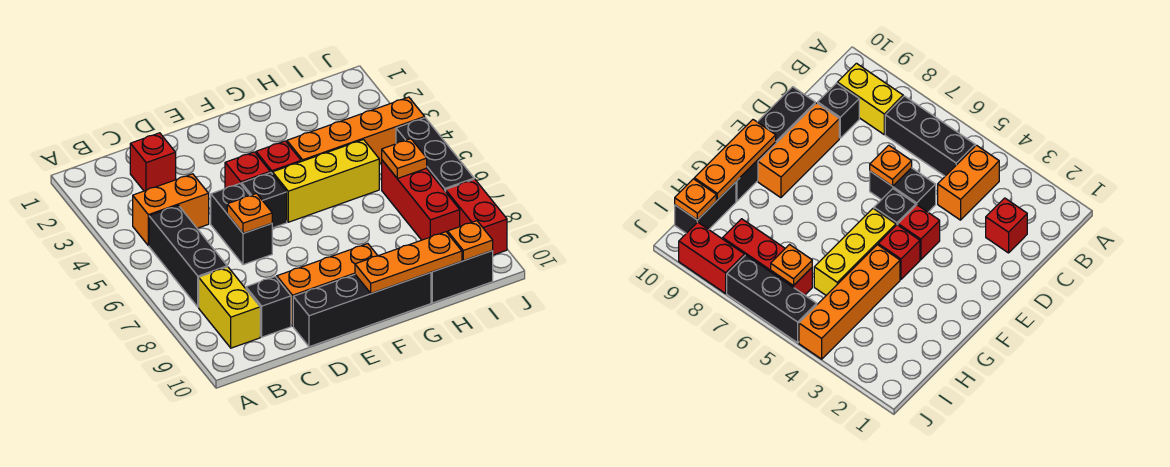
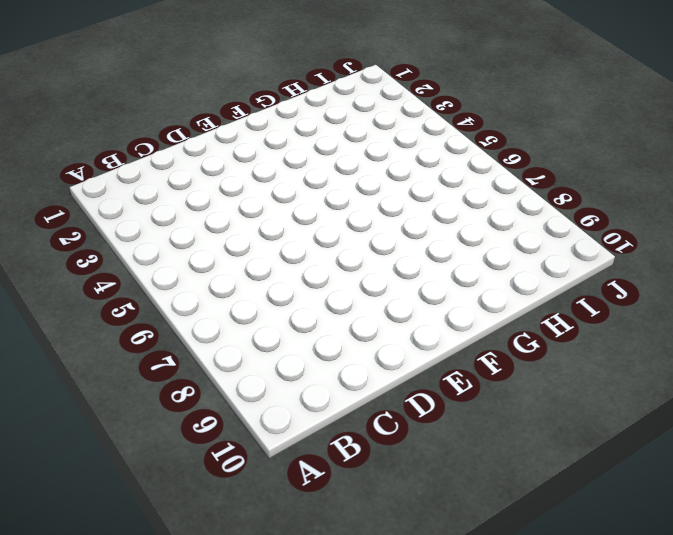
none -> orange 1x2 brick [133,174,209,246]
none -> black 1x3 brick [149,205,227,307]
none -> yellow 1x2 brick [199,267,260,348]

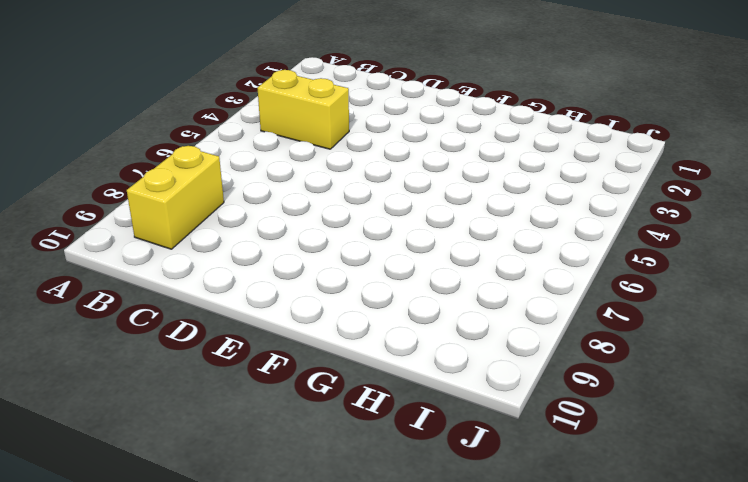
yellow 1x2 brick [258,70,349,149] -> orange 1x2 brick [133,174,209,246]
none -> black 1x3 brick [149,205,227,307]
none -> red 1x1 brick [130,133,176,191]
none -> black 1x1 brick [246,277,291,337]

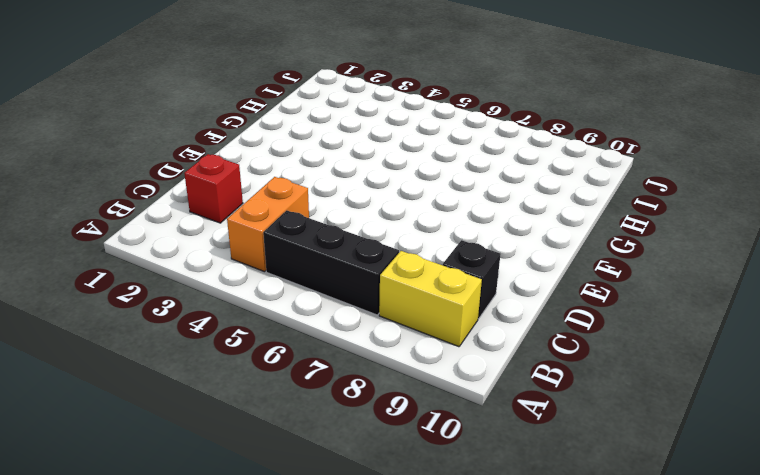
none -> black 1x2 brick [211,184,272,265]
none -> orange 1x3 brick [277,244,378,326]
none -> black 1x4 brick [293,272,431,347]

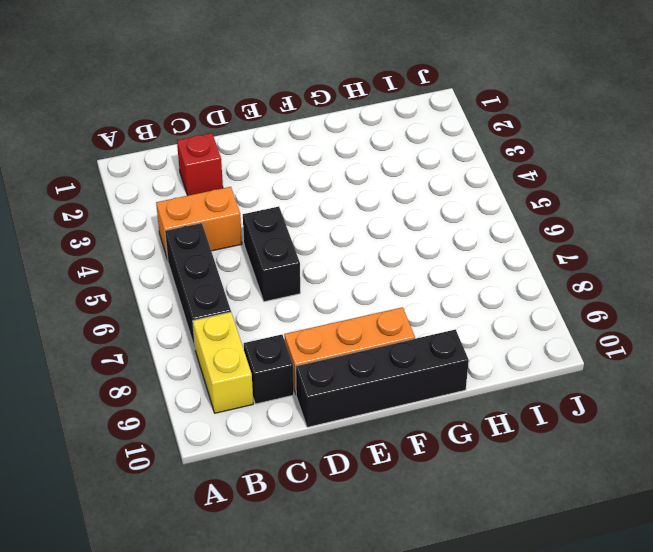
none -> red 1x1 brick [225,152,270,188]
none -> black 1x1 brick [242,172,287,228]
none -> red 1x1 brick [256,141,301,174]

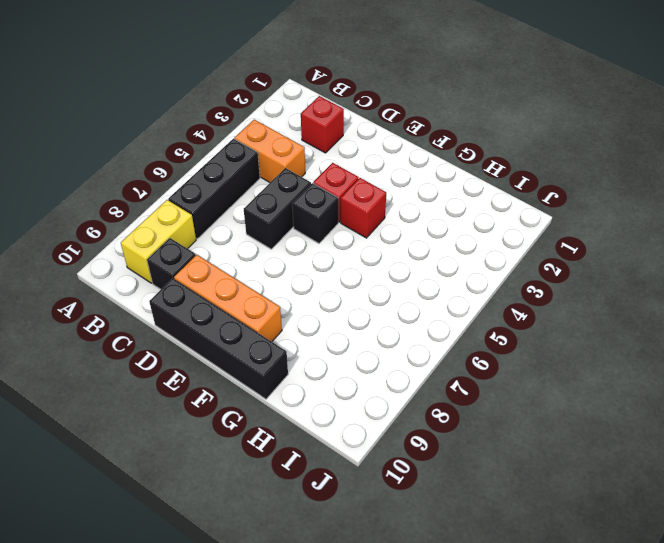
none -> yellow 1x3 brick [273,140,379,222]
none -> orange 1x4 brick [287,97,425,164]
none -> black 1x2 brick [431,251,493,303]

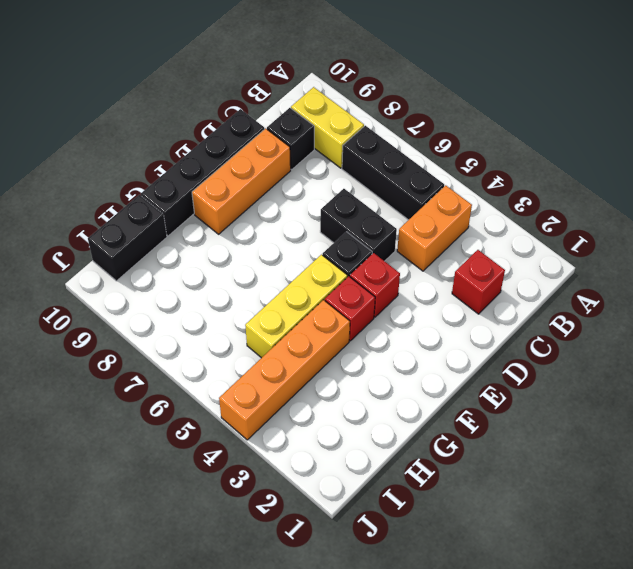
none -> red 1x3 brick [382,160,460,240]
none -> black 1x3 brick [396,118,474,192]
none -> red 1x2 brick [446,179,507,255]

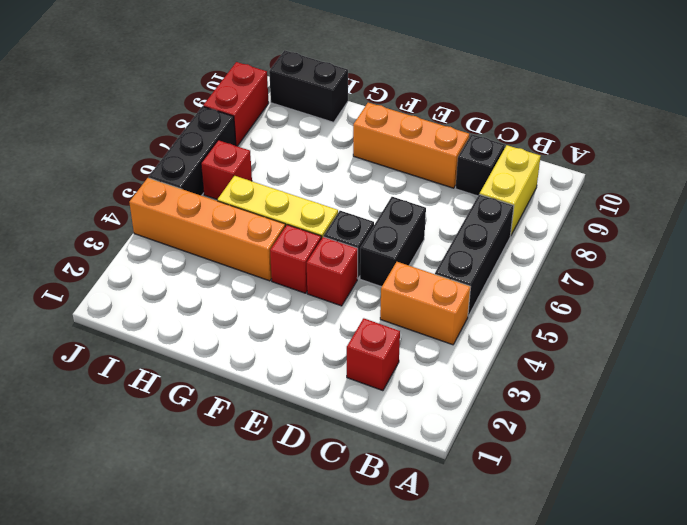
red 1x1 brick [201,140,252,199] -> red 1x3 brick [382,160,460,240]
none -> black 1x4 brick [293,272,431,347]
none -> orange 1x1 plate [227,194,272,233]
none -> orange 1x3 plate [355,232,462,293]

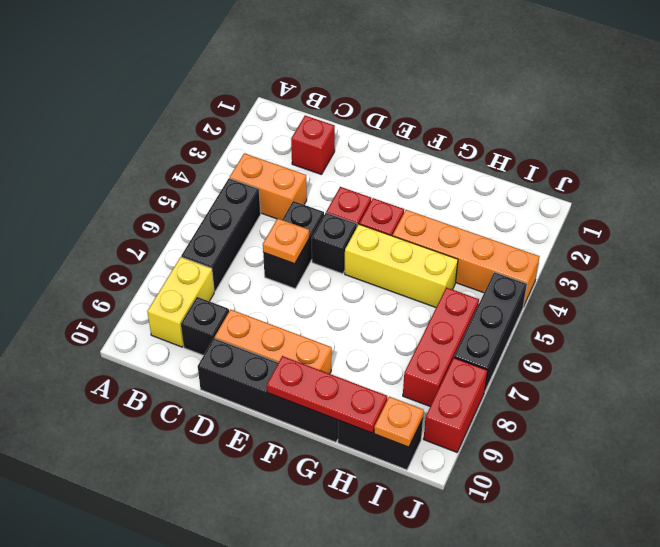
red 1x3 plate [267,356,387,433] -> orange 1x3 plate [355,232,462,293]
none -> orange 1x1 plate [382,139,427,178]

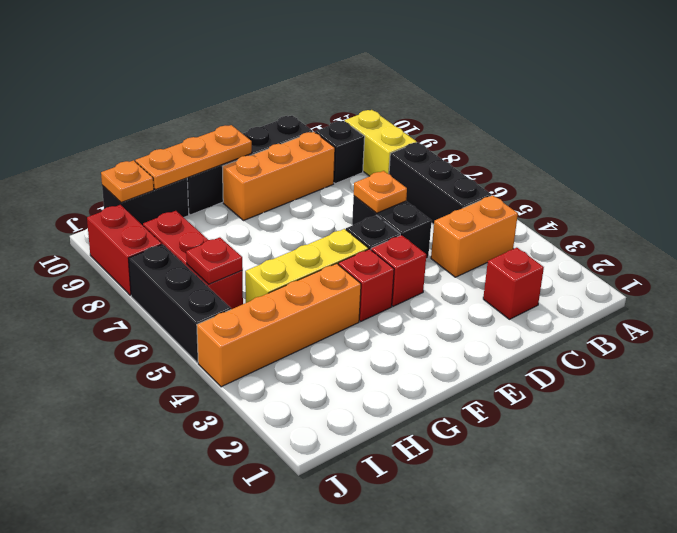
red 1x1 plate [186,237,243,284] -> orange 1x1 plate [382,139,427,178]

